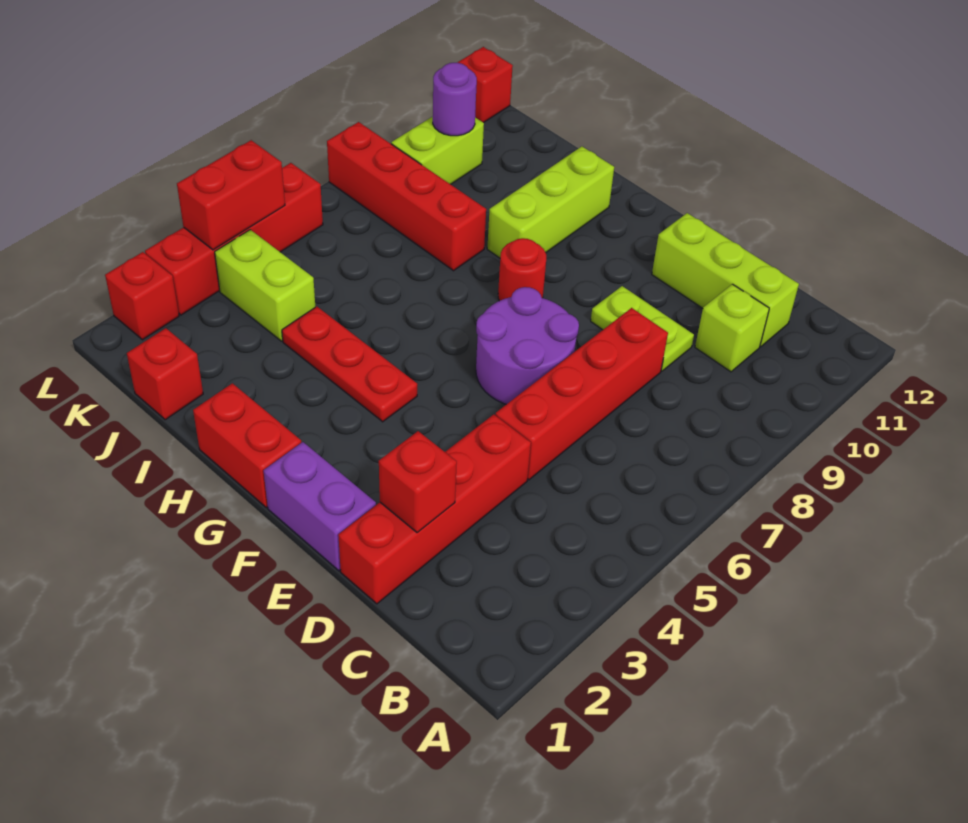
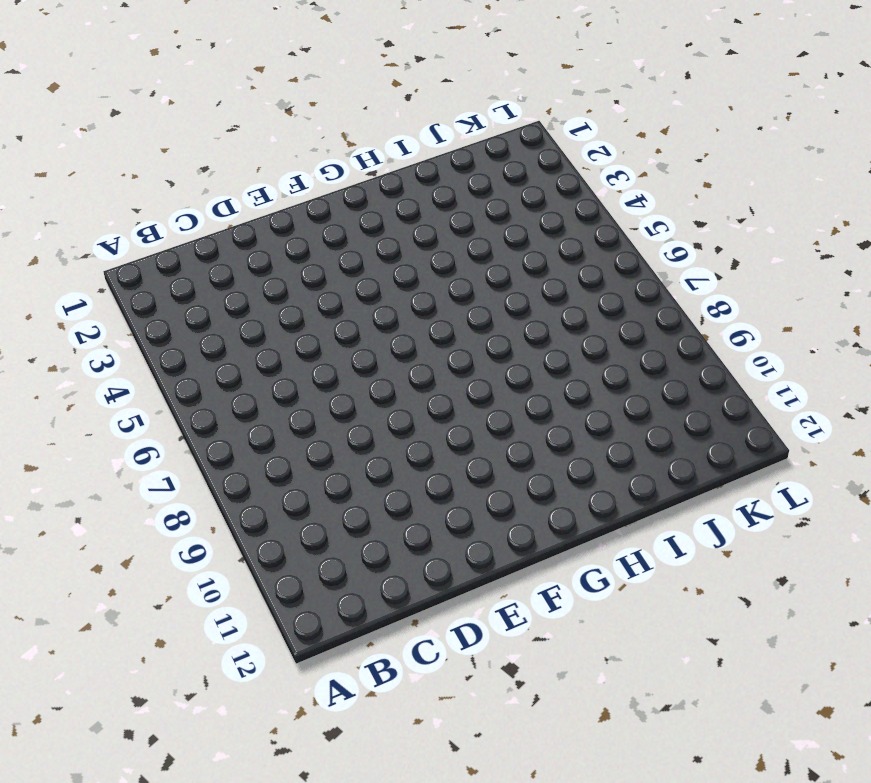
none -> lime 1x1 brick [695,284,769,372]
none -> lime 1x3 brick [652,213,799,347]
none -> red 1x4 brick [338,414,531,604]

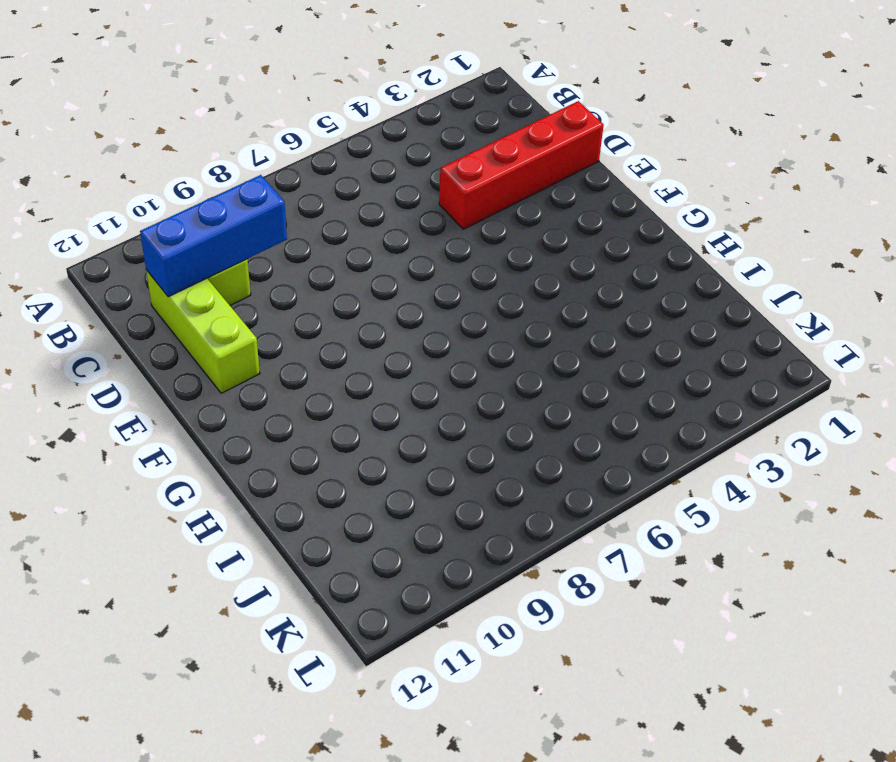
blue 1x3 brick [140,175,287,297] -> none
none -> red 1x4 brick [496,308,668,480]
none -> lime 1x2 plate [591,286,694,371]
none -> purple 1x2 brick [264,442,376,571]

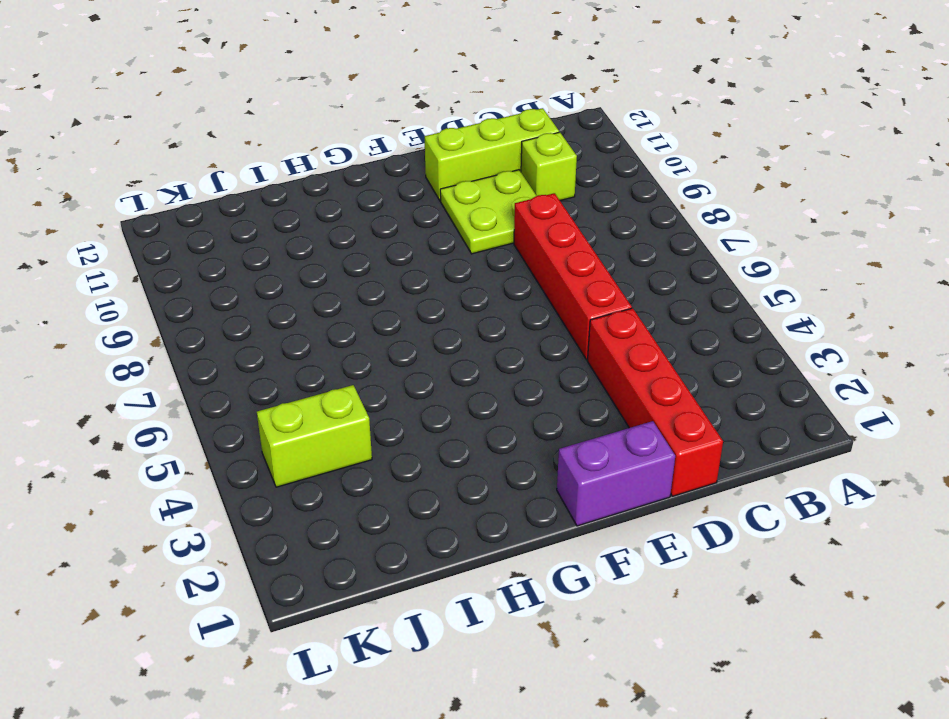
lime 2x2 plate [440,170,536,254] -> lime 1x2 plate [591,286,694,371]
none -> purple 2x2 round brick [476,287,579,404]
none -> red 1x2 brick [193,383,301,508]
none -> red 1x3 plate [282,307,417,422]

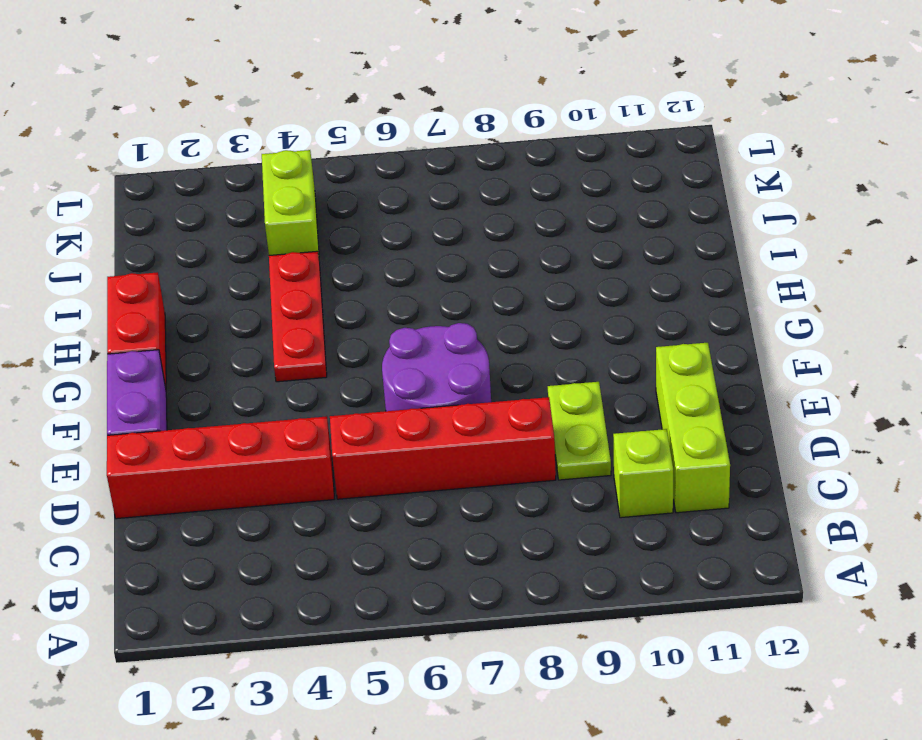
none -> red 1x1 round brick [498,238,546,301]
none -> lime 1x3 brick [487,146,614,258]
none -> red 1x4 brick [327,122,486,271]

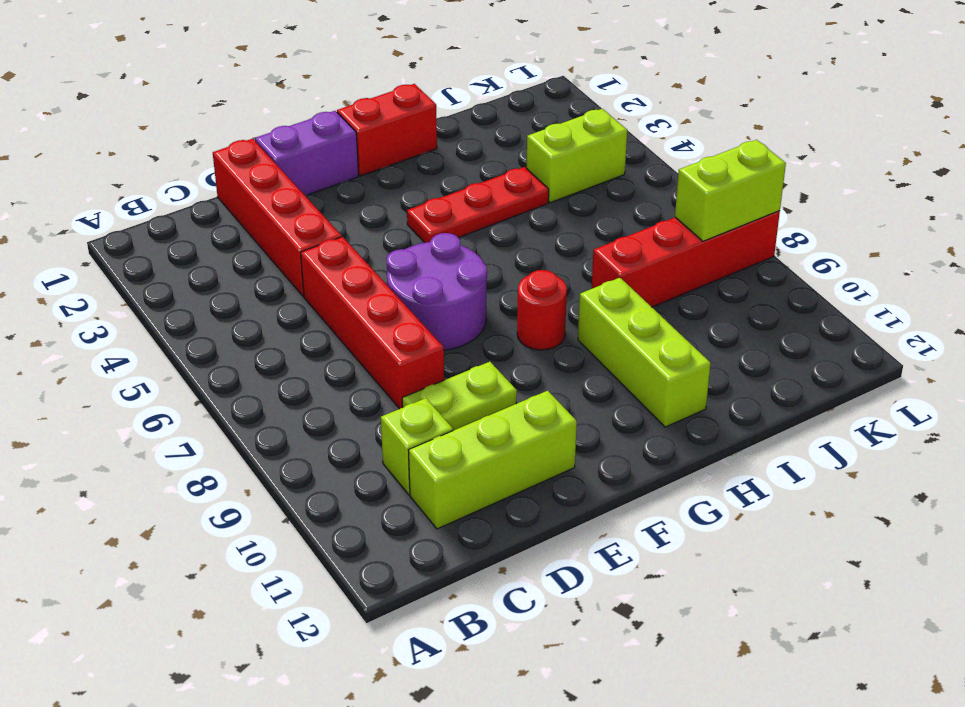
lime 1x2 brick [675,140,786,241] -> lime 1x2 brick turned to [391,117,484,184]
none -> red 1x1 brick [127,328,203,420]
none -> red 1x1 brick [105,252,179,340]
none -> red 1x4 brick [145,163,323,315]

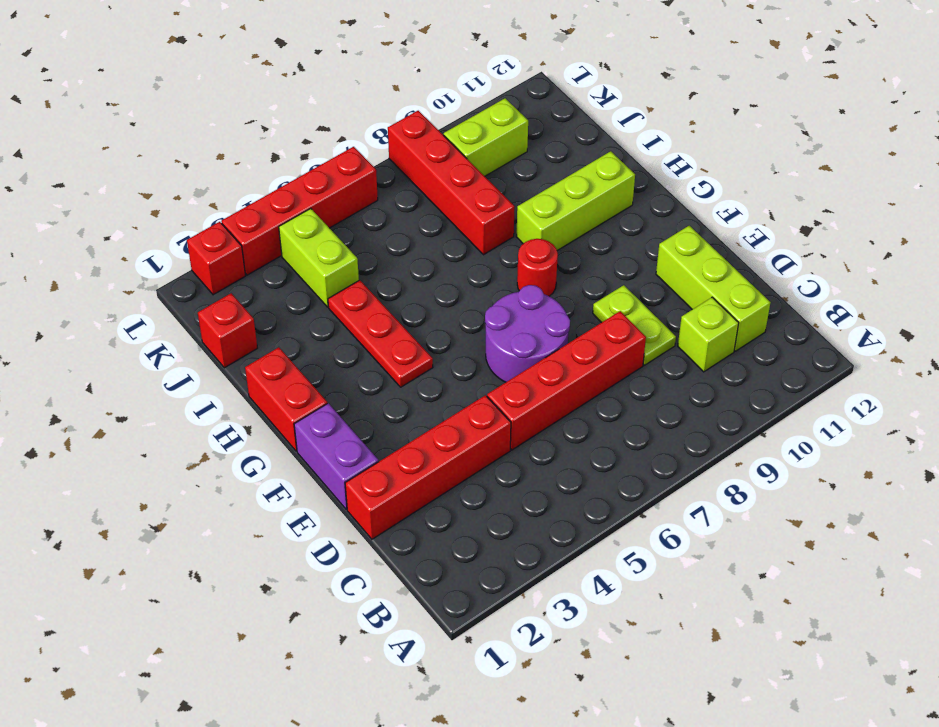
none -> red 1x1 brick [457,47,513,123]
none -> red 1x1 brick [379,431,457,533]
none -> purple 1x1 round brick [433,63,477,136]

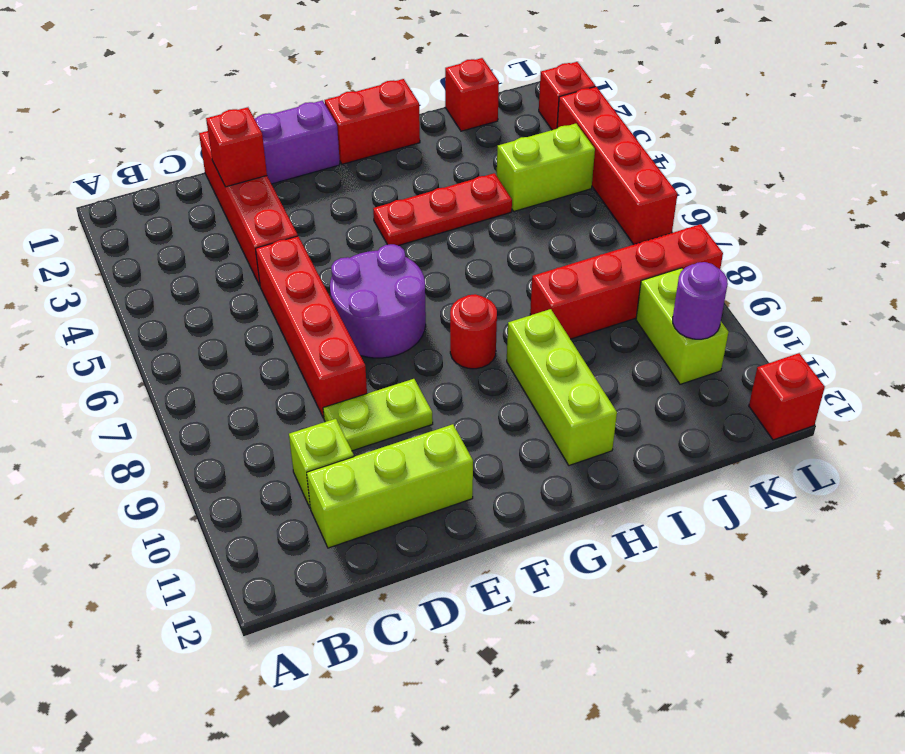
none -> red 1x2 brick [177,140,285,250]

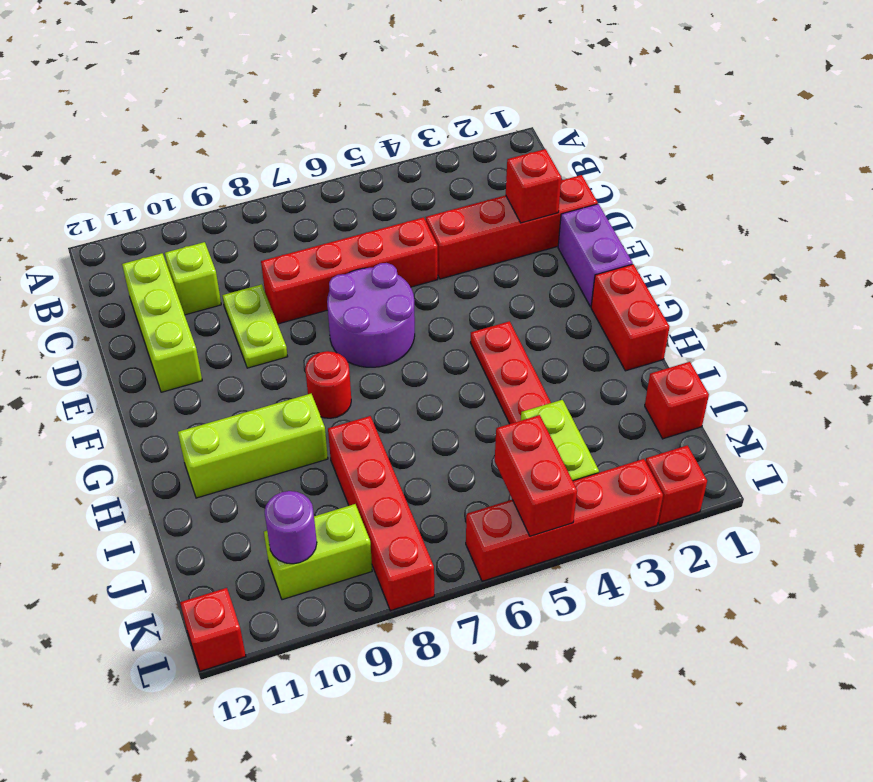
red 1x2 brick [495,415,577,536] -> red 1x2 brick turned to [177,140,285,250]

